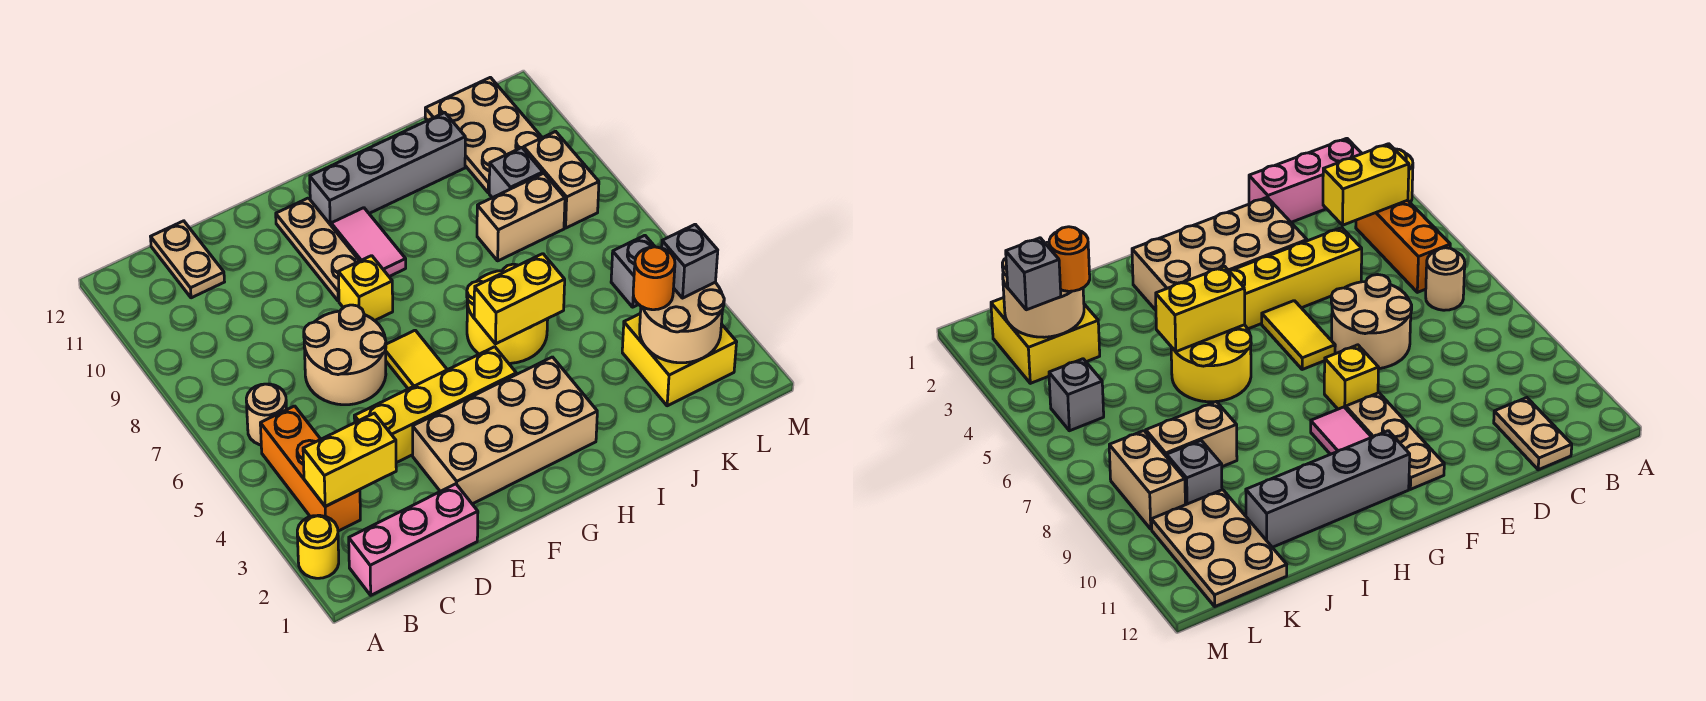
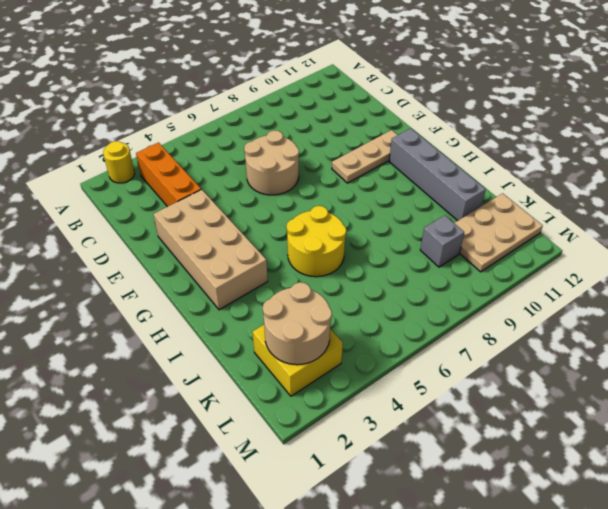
orange 1x3 brick [136,143,201,207] -> orange 1x3 brick turned to [260,406,360,531]
none -> pink 1x3 brick [349,484,478,595]
none -> tan 1x1 round brick [246,384,287,445]
none -> tan 1x2 plate [151,221,224,298]

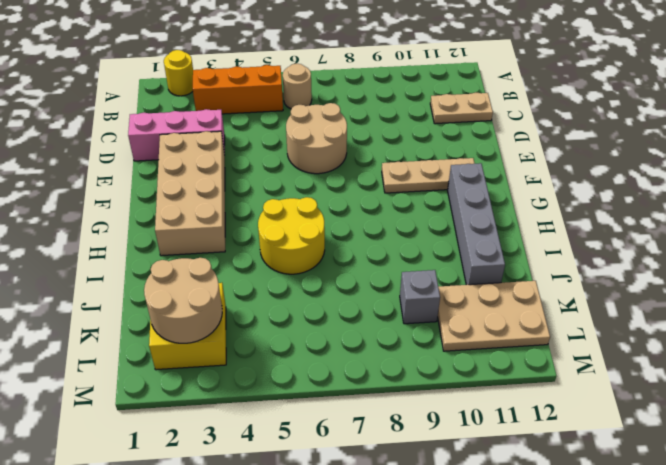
pink 1x3 brick [128,109,225,161] -> pink 1x3 brick turned to [349,484,478,595]
none -> yellow 1x4 brick [354,347,516,463]
none -> yellow 1x2 tile [386,330,447,389]
none -> yellow 1x1 brick [338,256,393,321]

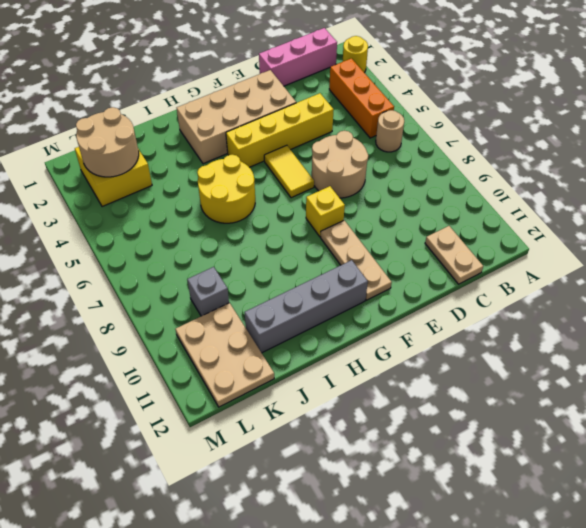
none -> pink 1x2 tile [331,208,406,277]
none -> tan 1x2 brick [477,173,565,261]
none -> grey 1x1 brick [611,235,655,307]

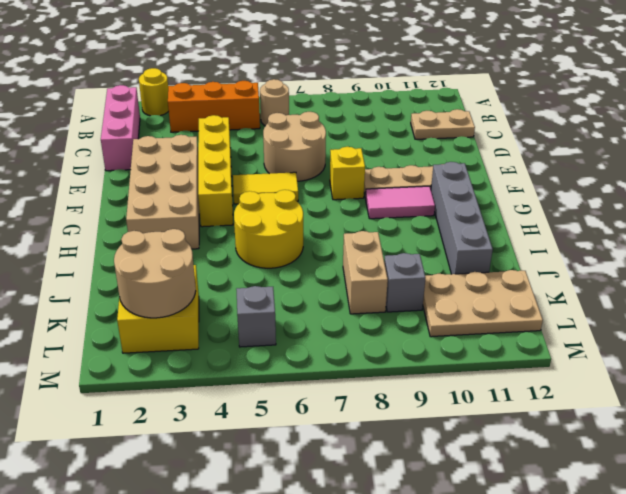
none -> tan 1x2 brick [524,131,599,228]
none -> yellow 1x2 brick [303,413,396,506]
none -> yellow 1x2 brick [474,254,565,344]

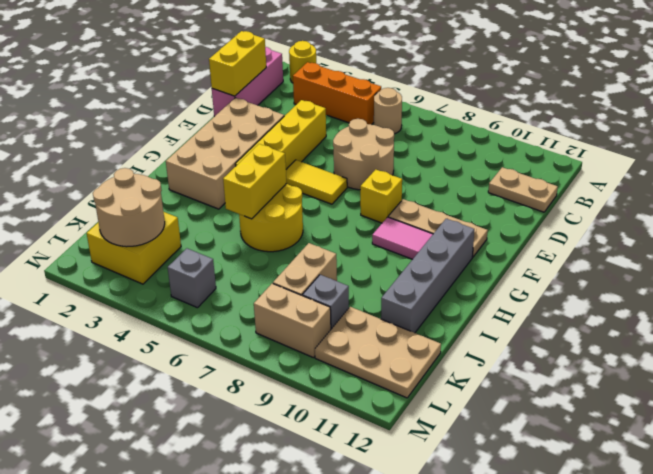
yellow 1x2 brick [209,31,266,96] -> yellow 1x2 brick moved to [303,413,396,506]
none -> orange 1x1 round brick [633,247,675,310]
none -> grey 1x1 brick [662,224,718,298]

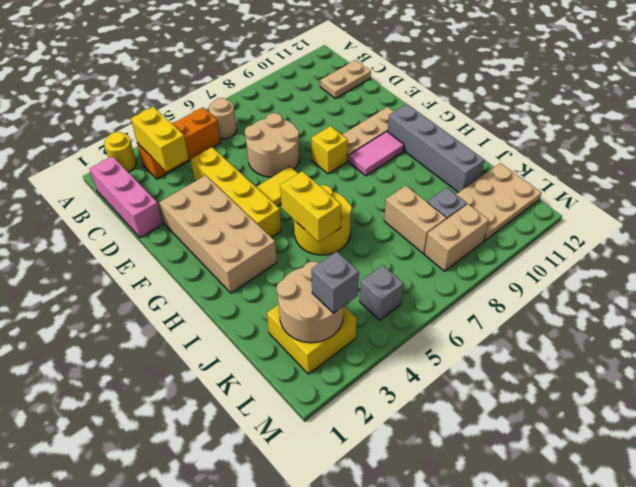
none -> orange 1x1 round brick [633,247,675,310]

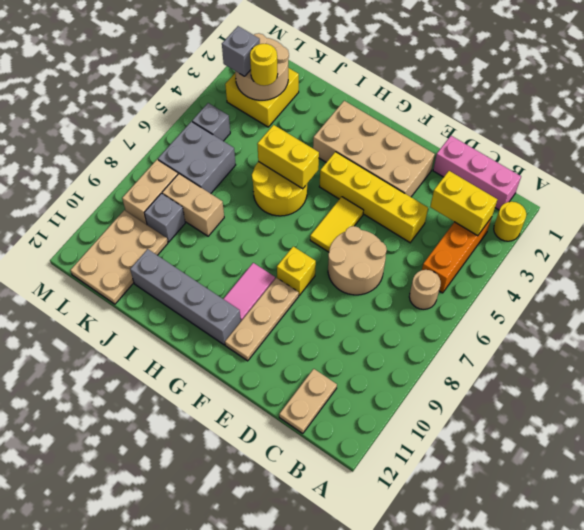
yellow 1x1 round brick [250,44,278,86] -> orange 1x1 round brick [633,247,675,310]
grey 2x2 brick [158,122,236,194] -> none

